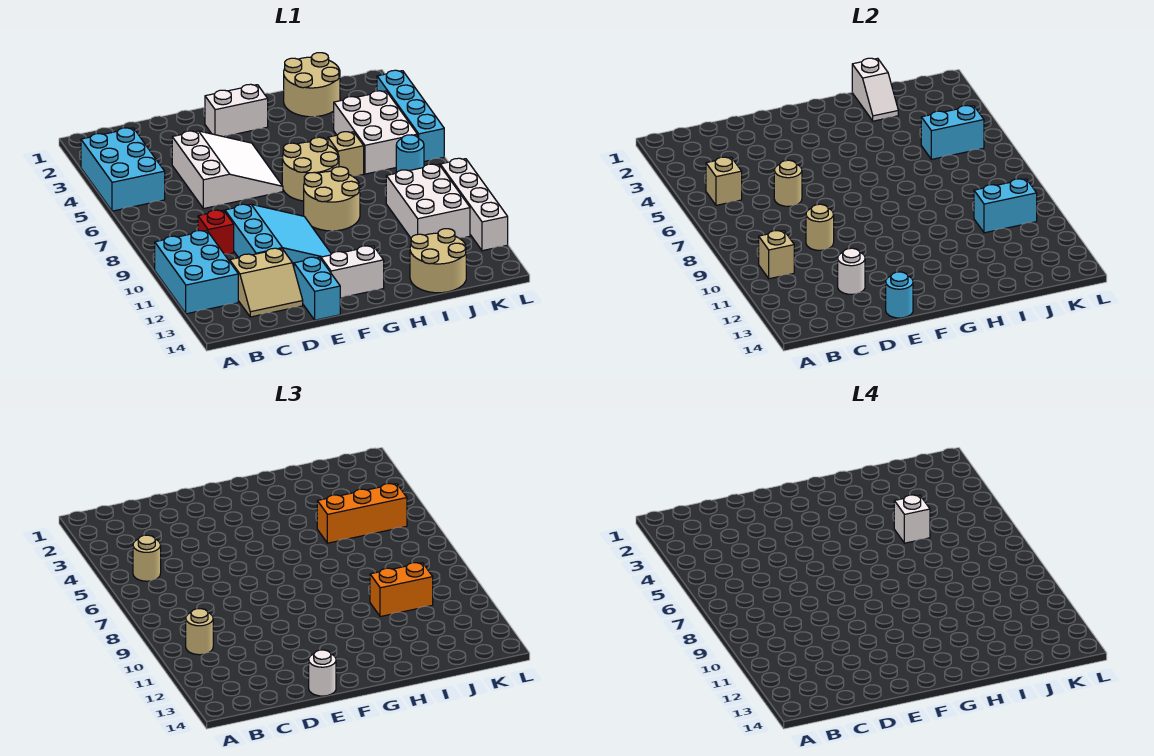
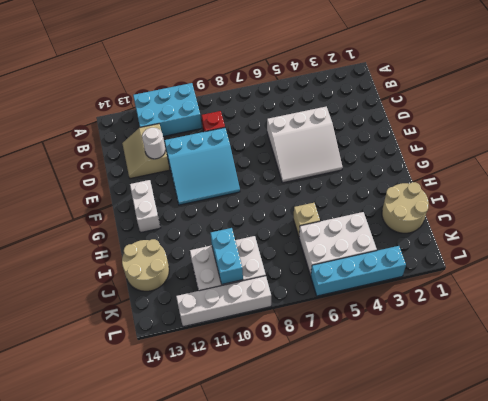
none -> cyan 2x3 brick [81,128,165,211]
none -> cyan 1x2 brick [294,257,340,320]
none -> white 1x2 brick [205,84,268,137]
none -> tan 2x2 round brick [282,137,339,201]

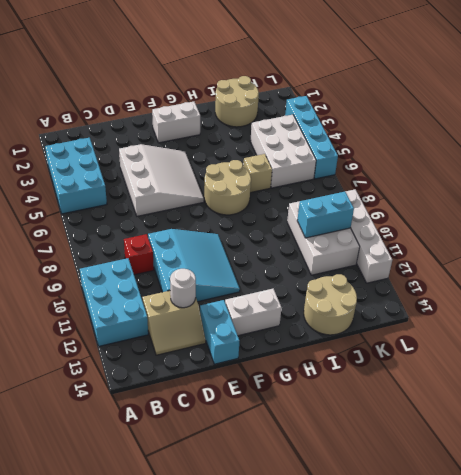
none -> tan 2x2 round brick [304,167,360,231]
none -> cyan 1x1 round brick [396,135,424,173]
none -> tan 1x1 brick [706,157,742,205]
none -> tan 1x1 brick [759,231,794,279]

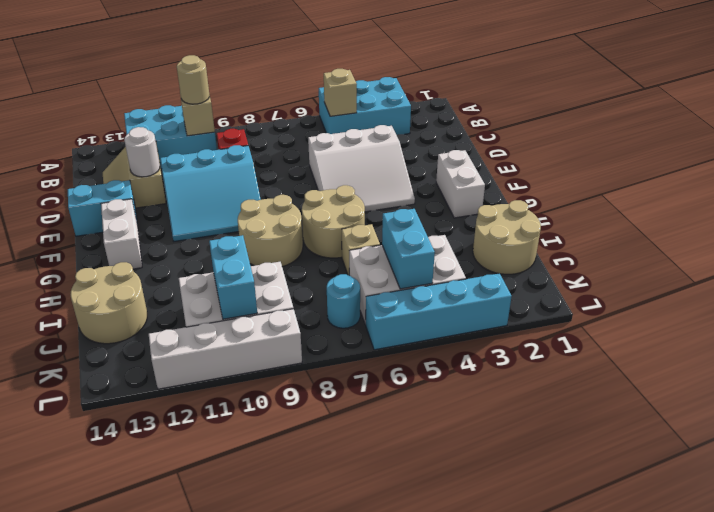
none -> tan 1x1 round brick [774,160,802,206]
none -> tan 1x1 round brick [806,204,834,250]
none -> cyan 1x1 round brick [886,272,913,318]
none -> white 1x2 slope [852,58,898,121]

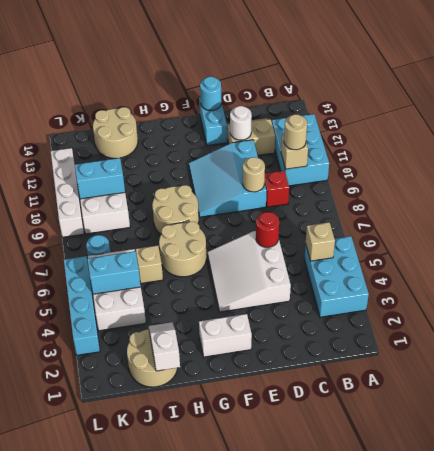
red 1x1 round brick [256,212,279,247] -> tan 1x1 round brick [774,160,802,206]
none -> white 1x2 brick [321,246,384,298]
none -> tan 1x1 round brick [133,535,161,581]
none -> white 1x1 round brick [309,650,336,696]
none -> orange 1x3 brick [317,483,407,543]

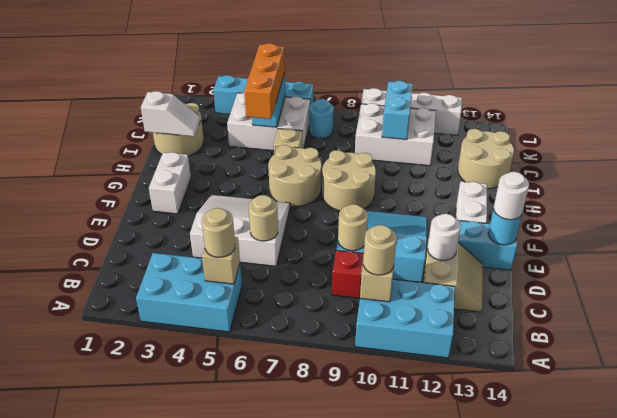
none -> orange 1x2 brick [370,563,433,617]
none -> white 1x1 brick [894,495,930,543]

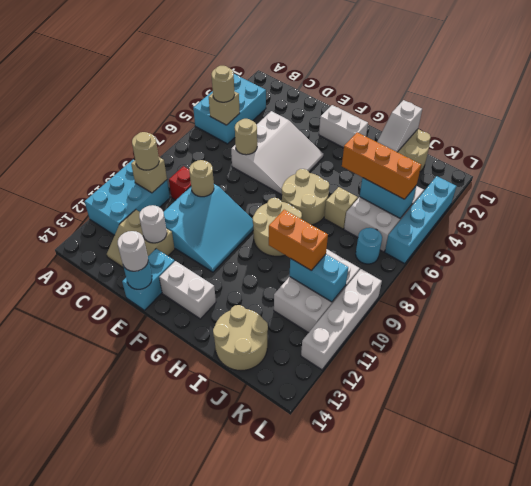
none -> white 1x1 brick [894,495,930,543]

